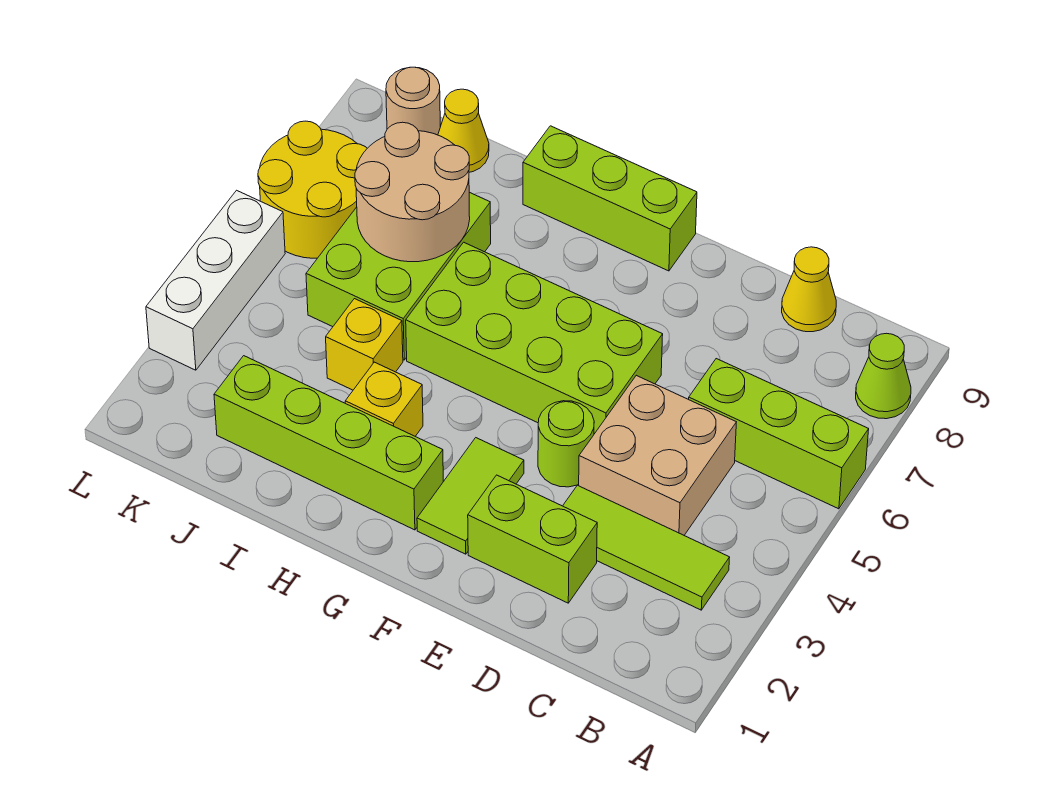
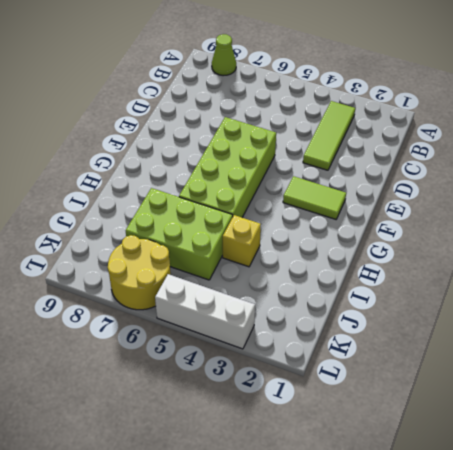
none -> lime 1x3 brick [689,359,869,509]
none -> tan 2x2 brick [579,375,736,535]
none -> yellow 1x1 cone [782,247,836,332]

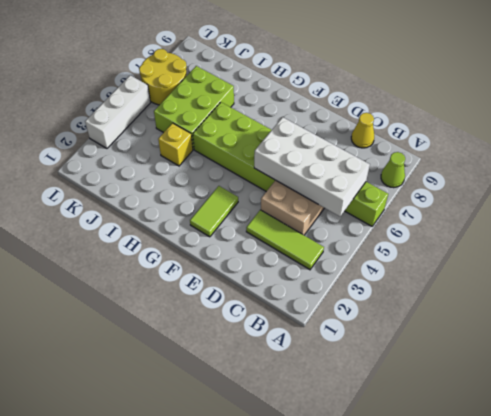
white 2x4 brick [254,117,370,216] -> none
none -> lime 1x2 brick [468,475,597,603]
none -> lime 1x1 round brick [538,401,594,487]
none -> lime 1x3 brick [523,126,697,271]

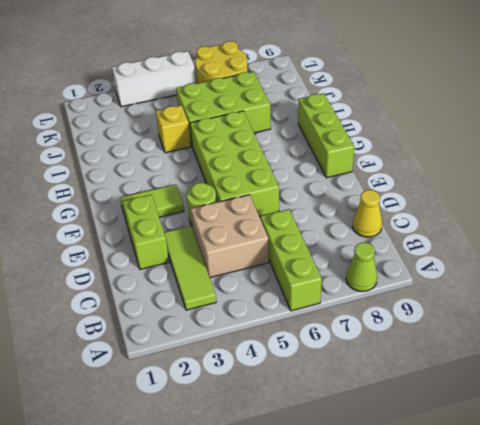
none -> lime 1x4 brick [214,356,443,530]
none -> yellow 1x1 brick [345,362,423,436]
none -> yellow 1x1 cone [438,89,489,172]

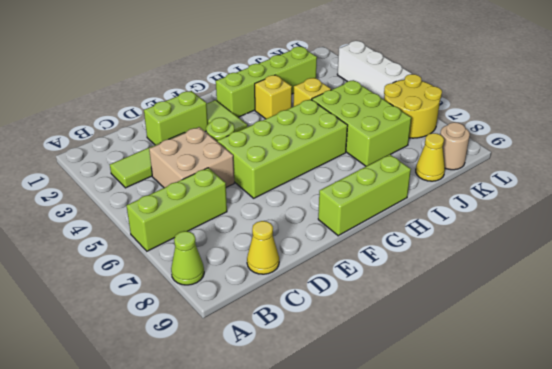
none -> tan 2x2 round brick [355,122,470,262]

